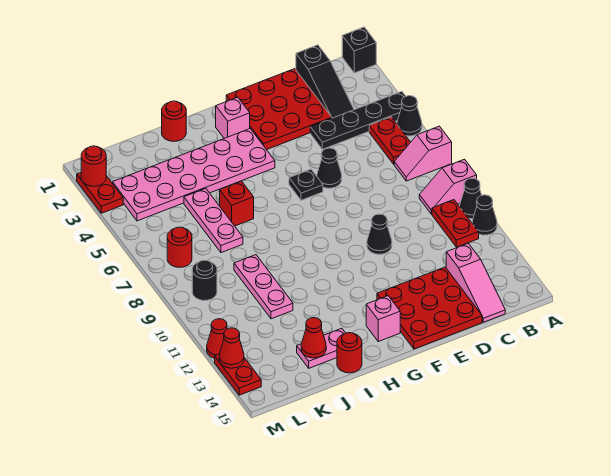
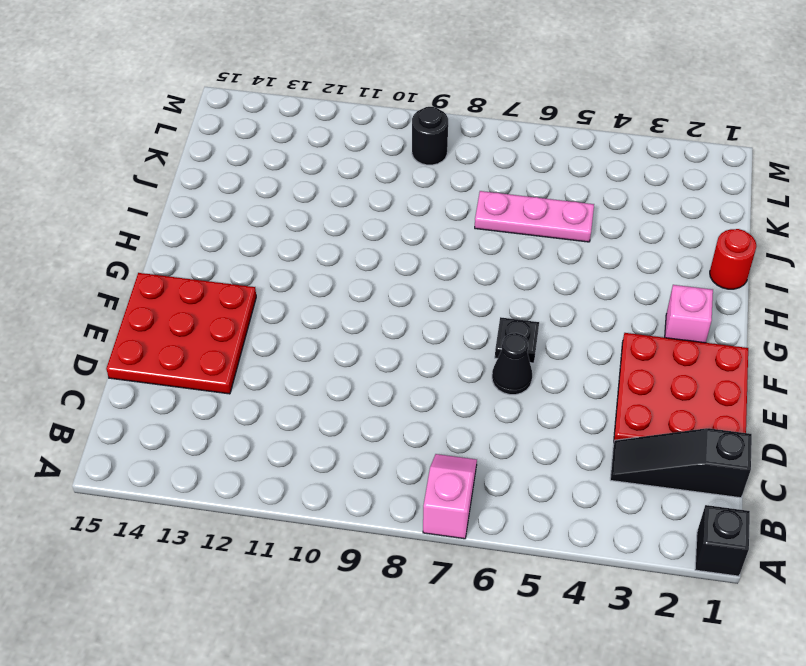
none -> black 1x4 plate [310,91,405,149]
none -> black 1x1 cone [397,96,422,136]
none -> pink 1x2 slope [419,159,477,214]
none -> black 1x1 cone [460,178,481,219]

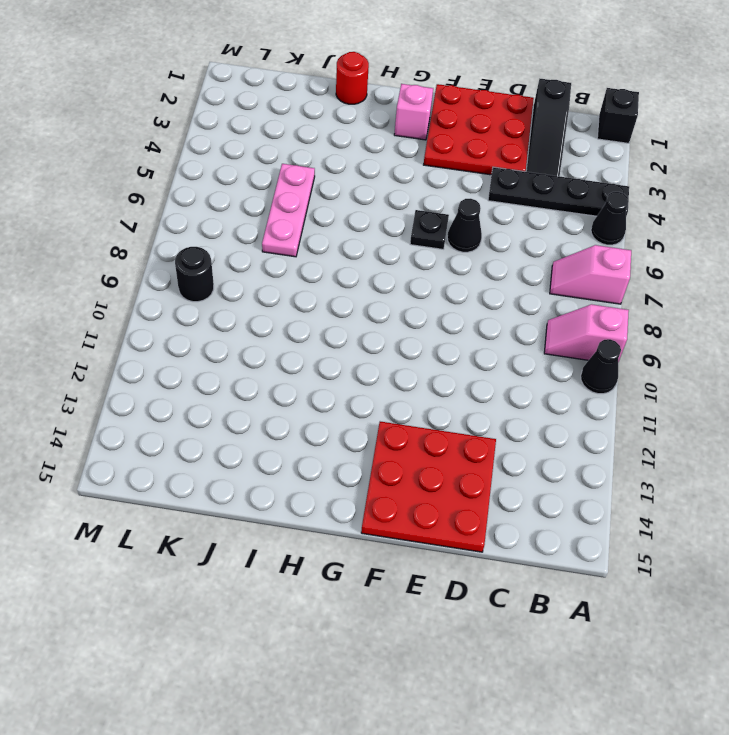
none -> black 1x1 cone [472,195,497,235]
none -> red 1x2 plate [369,117,410,164]
none -> red 1x2 plate [432,200,479,247]
none -> pink 1x3 slope [446,243,505,322]

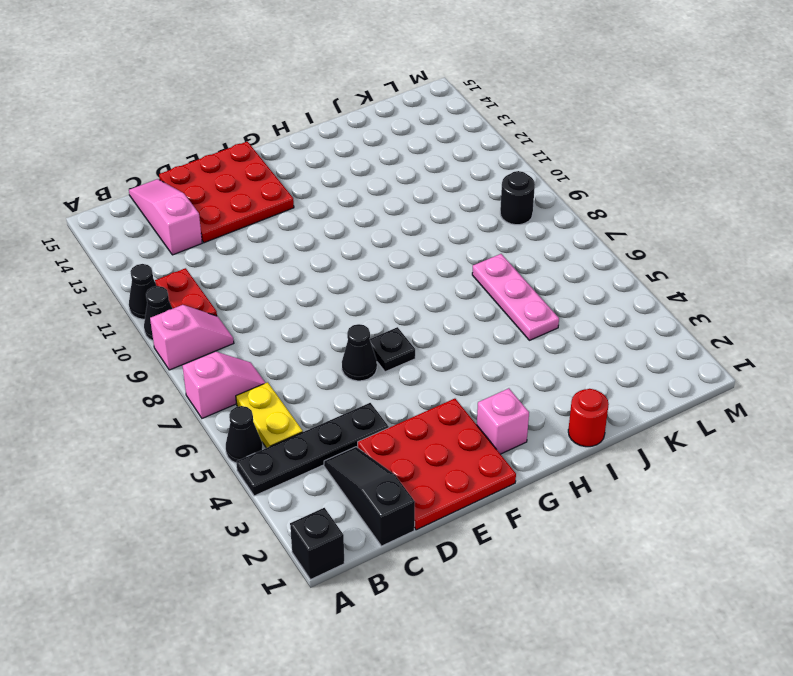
yellow 1x2 plate [236,382,303,448] -> red 1x2 plate [369,117,410,164]
none -> black 1x1 cone [367,214,392,254]
none -> pink 2x6 plate [113,129,275,221]
none -> pink 1x1 brick [366,296,400,341]
none -> red 1x1 brick [220,181,254,226]

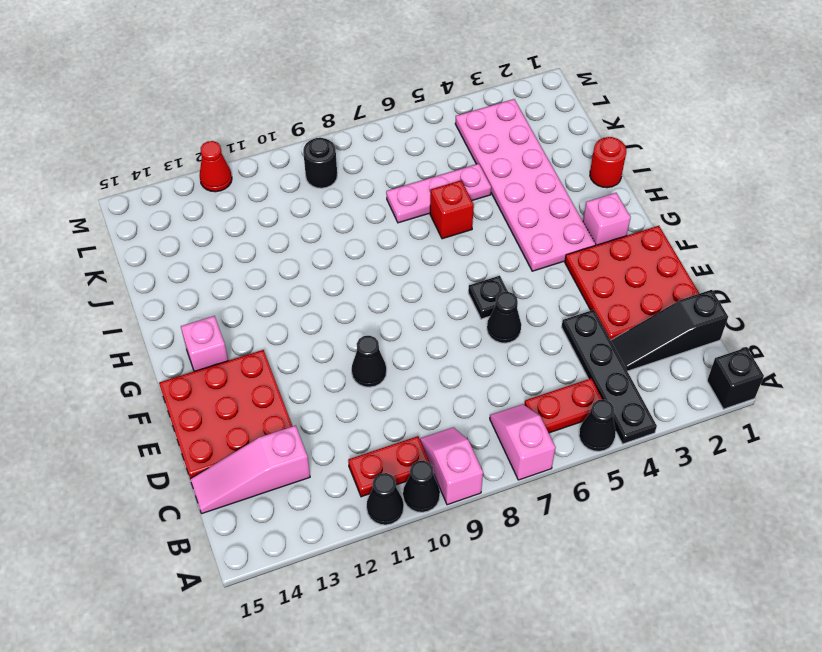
none -> pink 1x2 plate [297,328,345,368]
none -> red 1x1 round brick [337,333,362,373]
none -> pink 1x3 plate [234,255,293,319]
none -> red 1x1 round brick [167,227,192,267]

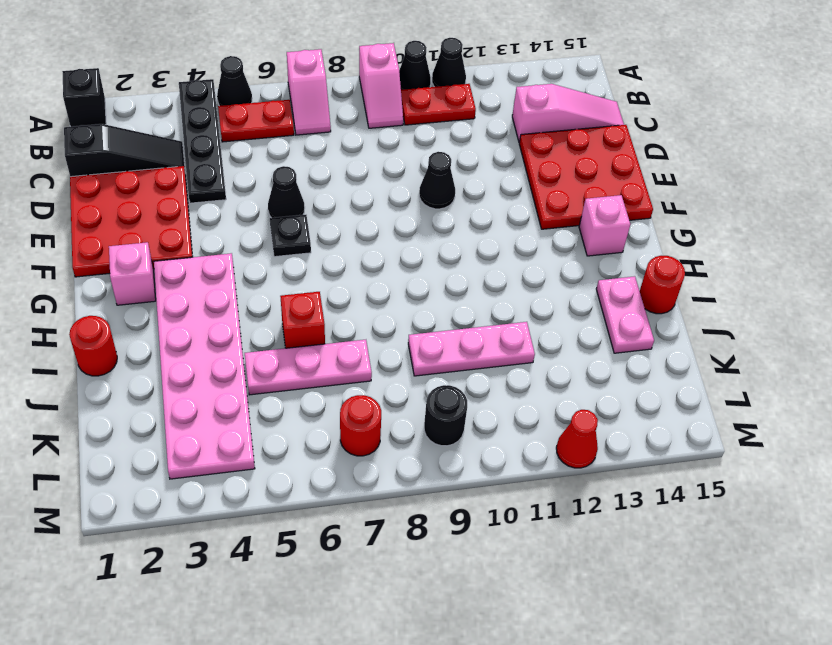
none -> red 1x2 plate [77,173,123,213]
none -> red 1x2 plate [215,354,261,395]
none -> red 1x1 cone [301,318,326,358]
none -> red 1x1 round brick [81,146,106,186]

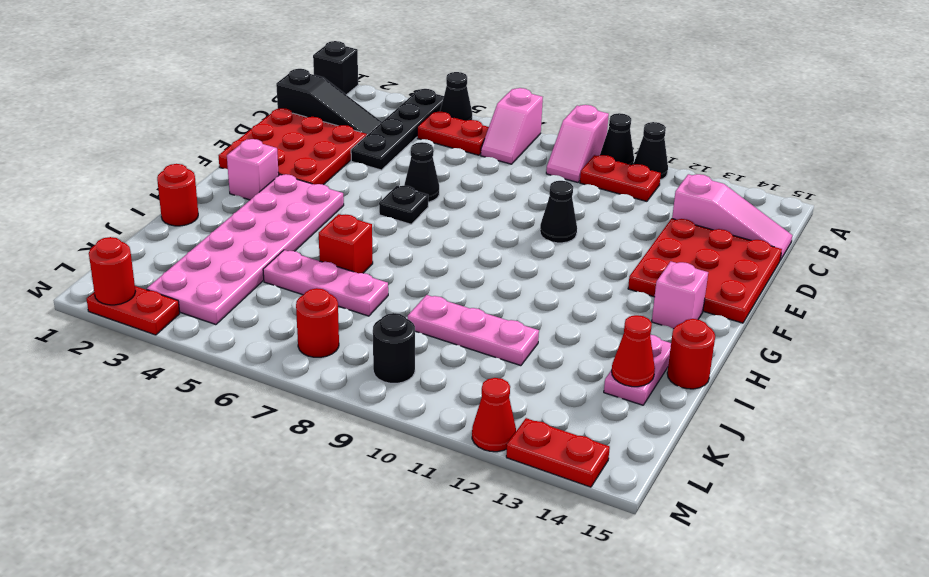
none -> red 1x1 cone [219,328,244,368]

